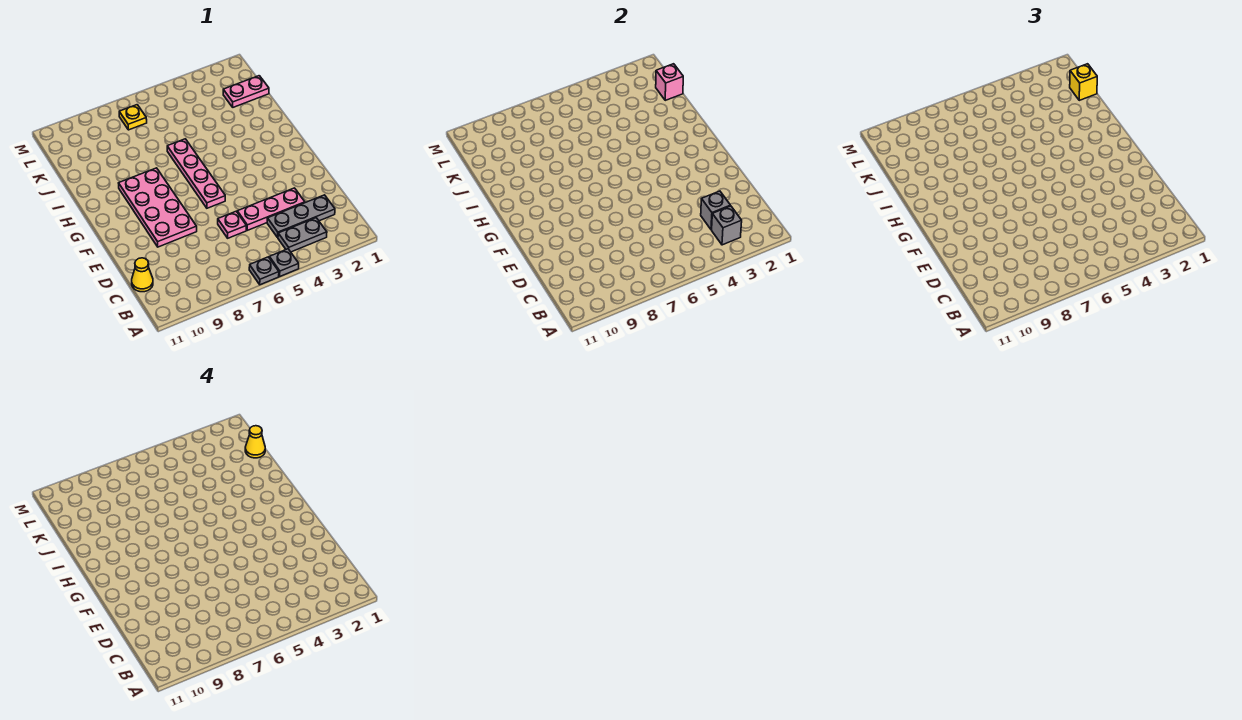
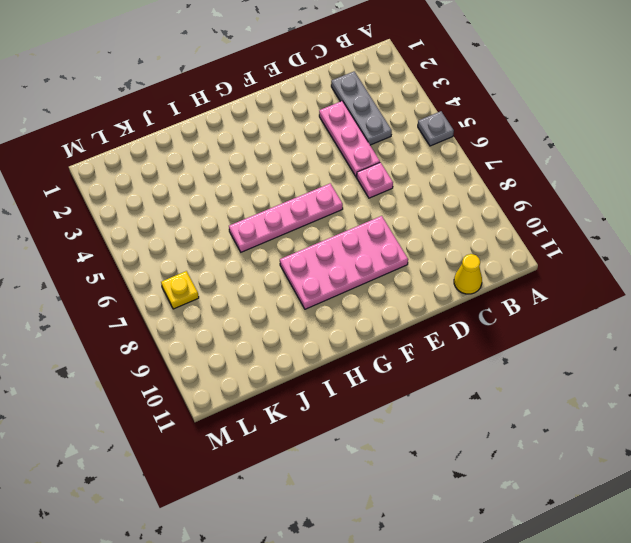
none -> grey 1x1 plate [249,257,279,285]
none -> grey 1x2 plate [278,218,327,252]
none -> pink 1x2 plate [223,76,269,107]

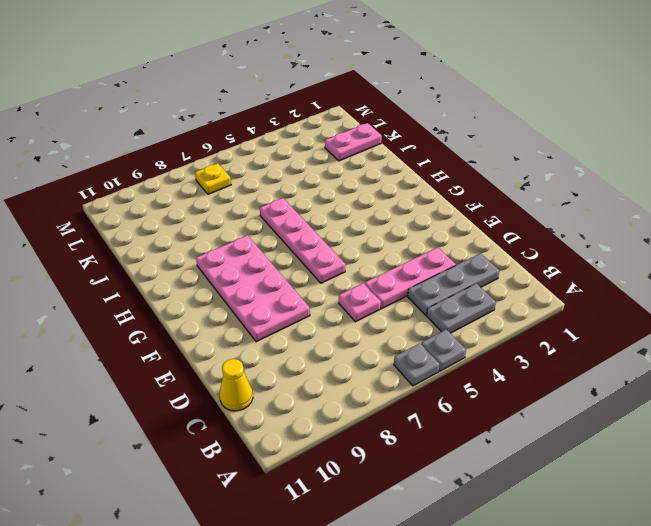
none -> grey 1x1 brick [712,206,742,245]
none -> grey 1x1 brick [701,191,730,230]
none -> pink 1x1 brick [656,64,683,100]

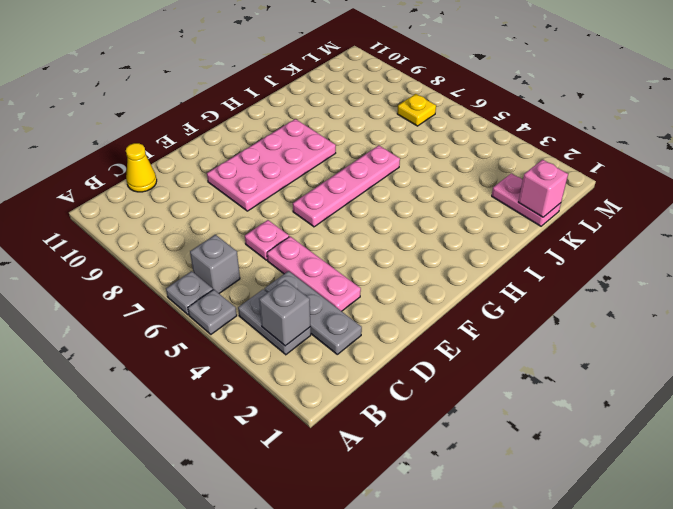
grey 1x1 brick [190,235,240,293] -> grey 1x1 brick moved to [701,191,730,230]
none -> yellow 1x1 brick [1070,64,1097,100]
none -> yellow 1x1 cone [245,426,265,458]

